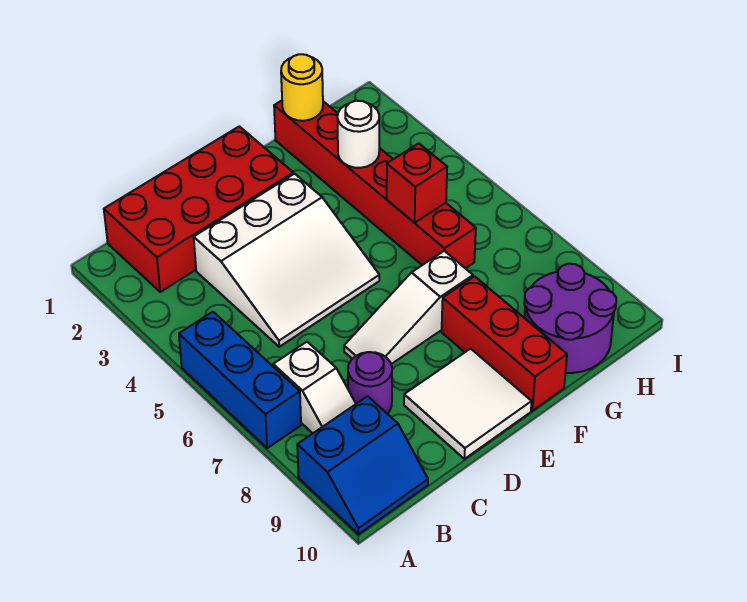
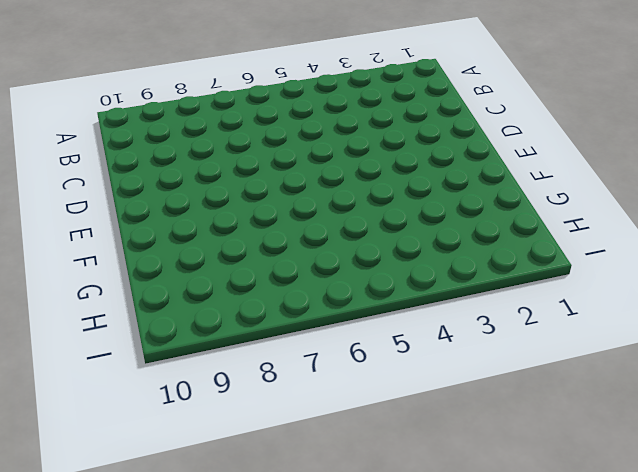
none -> blue 1x3 brick [179,312,301,448]
none -> blue 2x2 slope [297,396,428,534]
none -> red 2x4 brick [104,126,293,292]

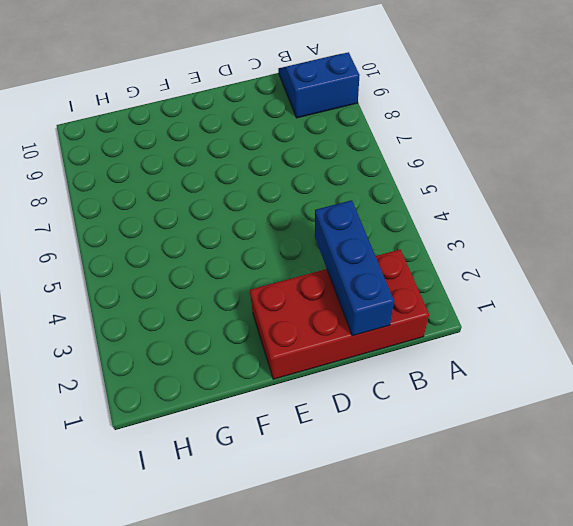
blue 1x3 brick [315,200,394,336] -> blue 1x3 brick moved to [179,312,301,448]
none -> white 1x2 slope [273,342,356,433]
none -> white 3x3 slope [194,174,379,347]
none -> purple 1x1 round brick [348,352,392,414]

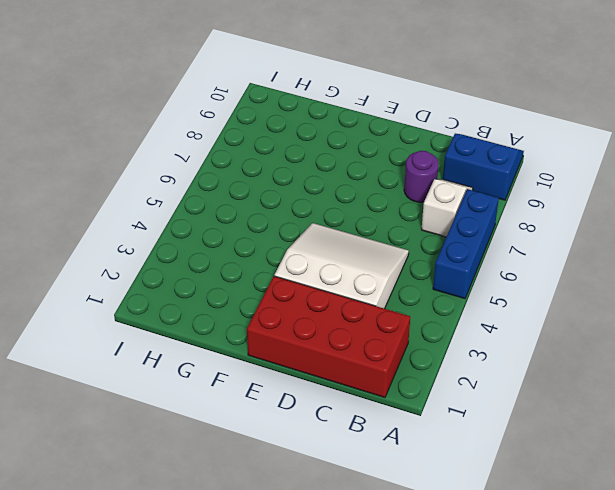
none -> white 1x3 slope [344,251,473,364]
none -> white 2x2 tile [404,349,532,459]
none -> red 1x3 brick [442,276,567,411]

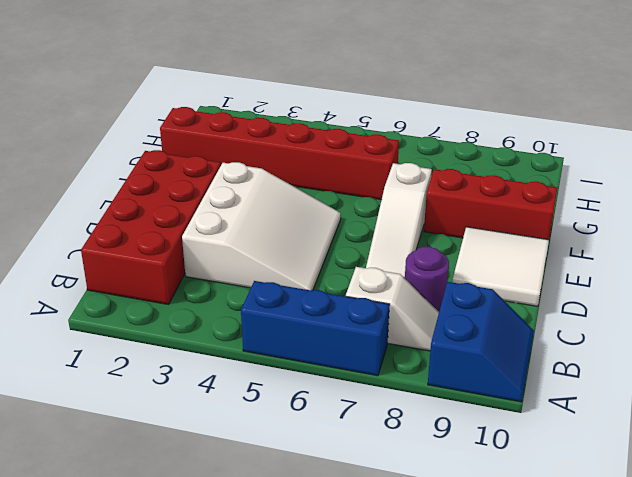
none -> purple 2x2 round brick [524,264,616,373]
none -> yellow 1x1 round brick [281,54,323,121]
none -> white 1x1 round brick [338,101,379,168]

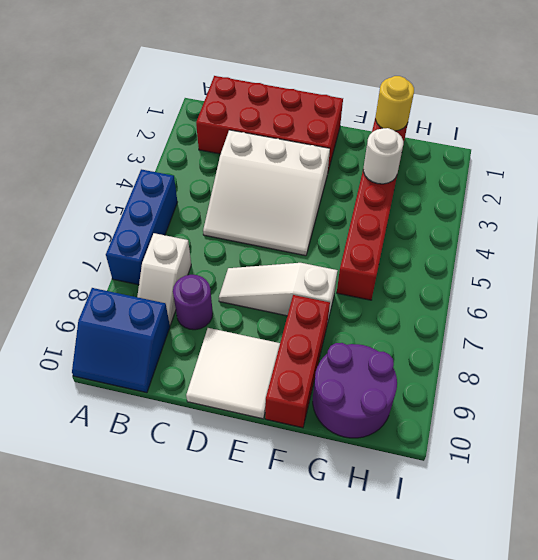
none -> red 1x1 brick [387,143,447,223]

